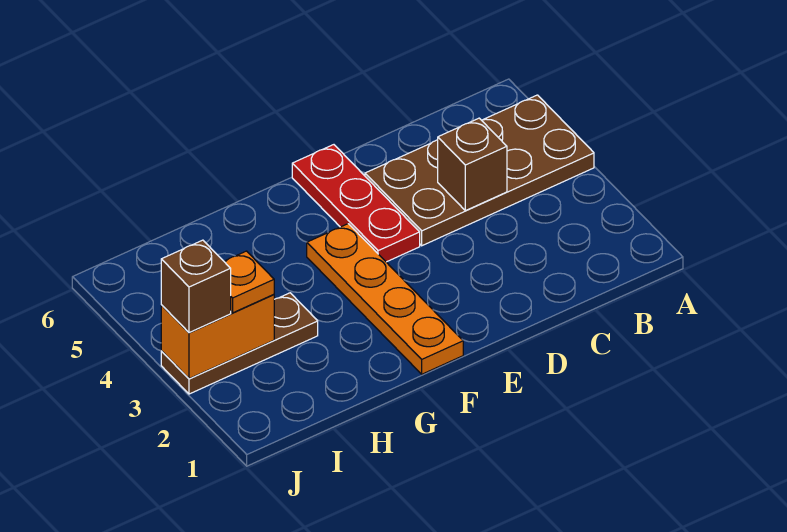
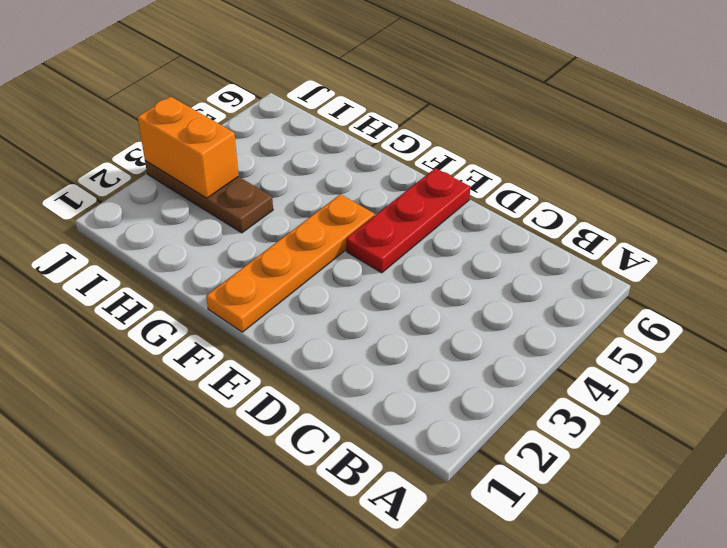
none -> brown 2x4 plate [365,95,594,246]
none -> brown 1x1 brick [438,118,507,211]

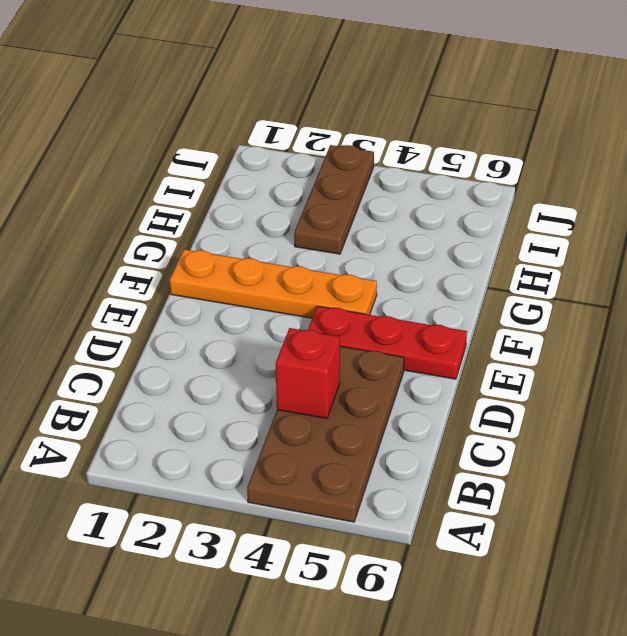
red 1x1 brick [276,328,340,419] -> brown 1x1 brick [438,118,507,211]
none -> orange 1x2 brick [161,294,274,379]
none -> orange 1x1 plate [224,251,274,313]

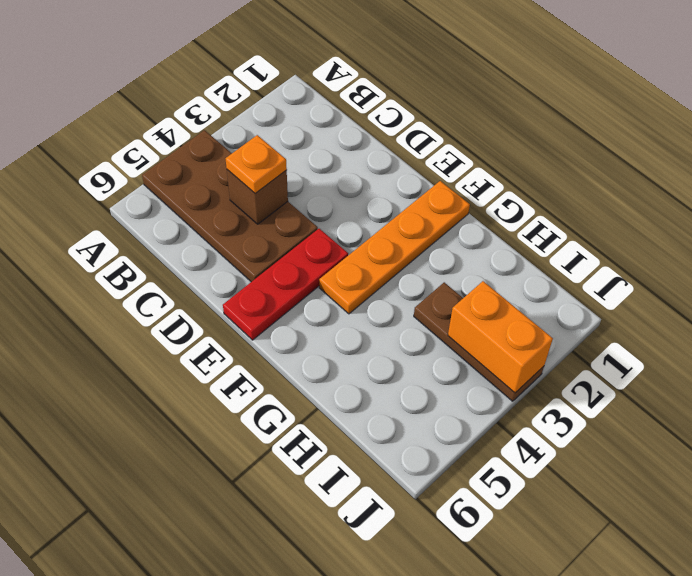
orange 1x1 plate [226,135,287,193] -> orange 1x1 plate moved to [224,251,274,313]
none -> brown 1x1 brick [161,240,231,333]

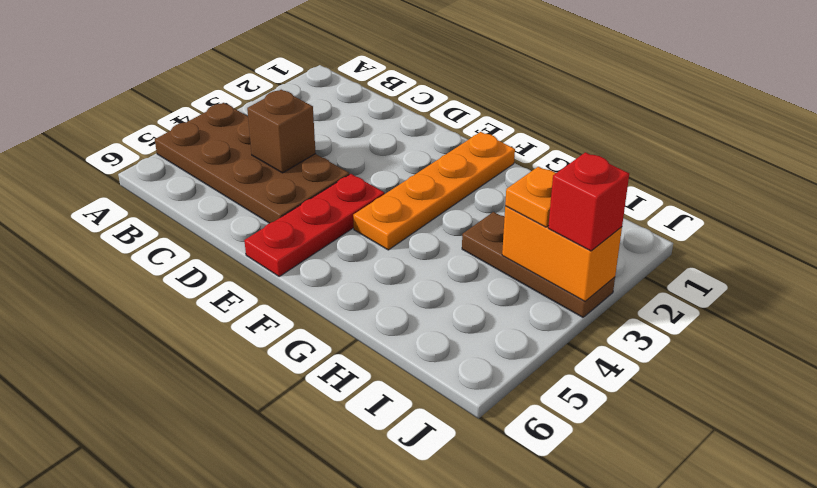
red 1x1 brick [548,152,629,251] -> brown 1x1 brick [161,240,231,333]

